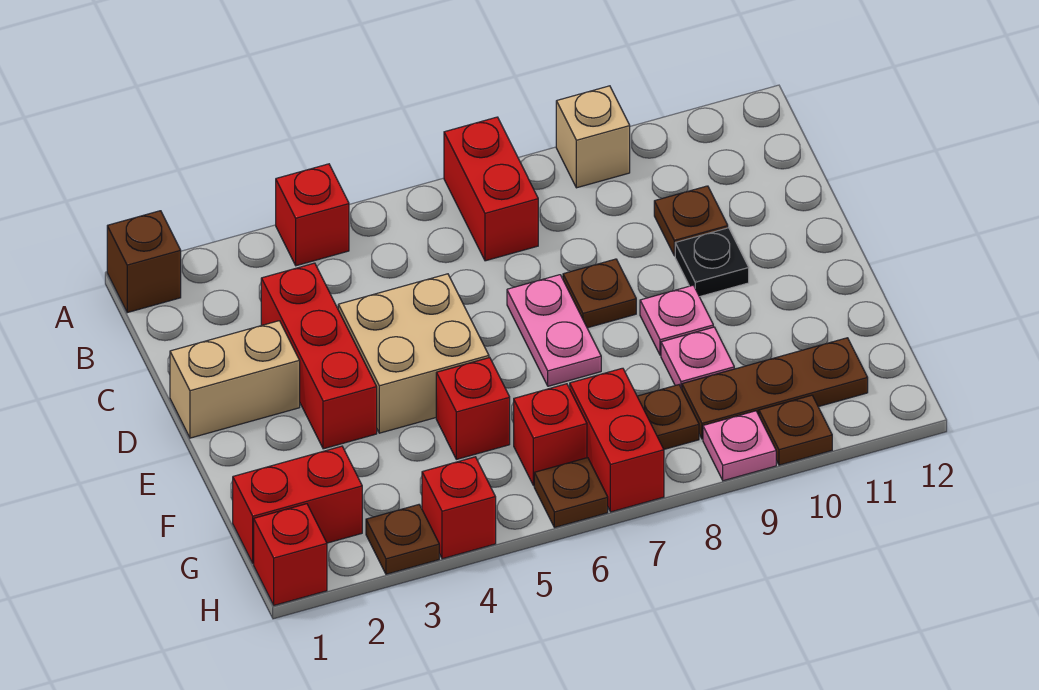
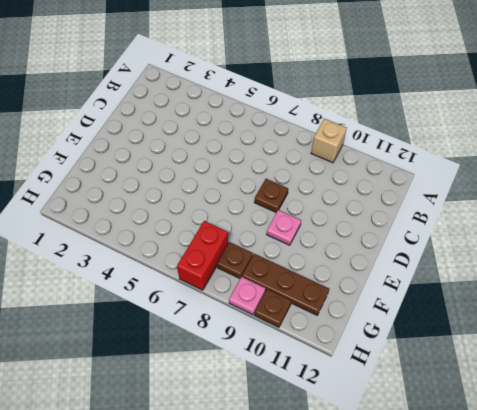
none -> brown 1x1 brick [107,211,181,313]
none -> red 1x1 brick [276,164,349,266]
none -> red 1x2 brick [444,117,538,261]

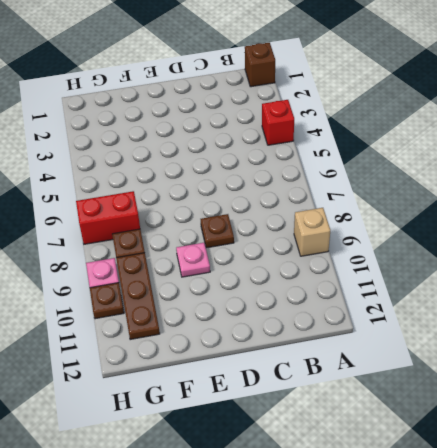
none -> red 1x2 brick [444,117,538,261]
none -> red 1x3 brick [261,263,377,449]
none -> brown 1x1 plate [654,186,728,256]

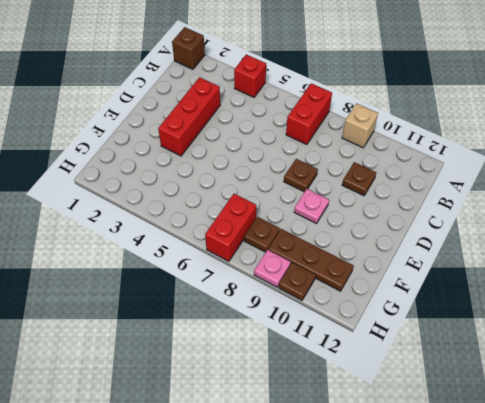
none -> tan 1x2 brick [170,321,300,438]
none -> tan 2x2 brick [338,274,489,433]
none -> pink 1x2 plate [507,275,601,386]

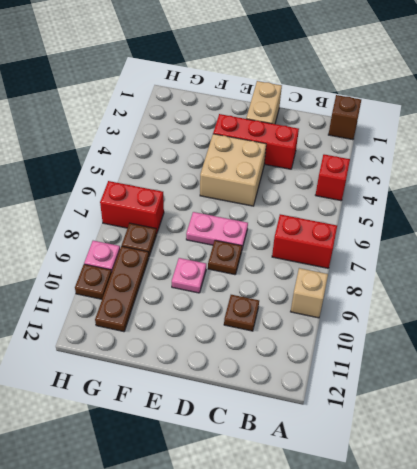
none -> black 1x1 plate [675,228,749,297]
none -> red 1x1 brick [436,358,510,459]
none -> pink 1x1 plate [661,327,734,389]

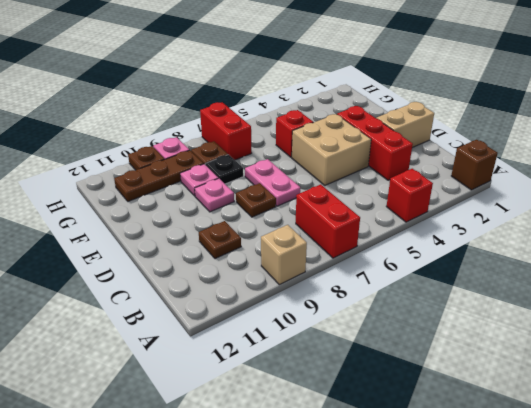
black 1x1 plate [205,155,243,184] -> black 1x1 plate moved to [675,228,749,297]
none -> red 1x2 brick [233,446,362,564]
none -> red 1x1 brick [514,384,587,486]
none -> red 1x1 brick [254,504,327,605]

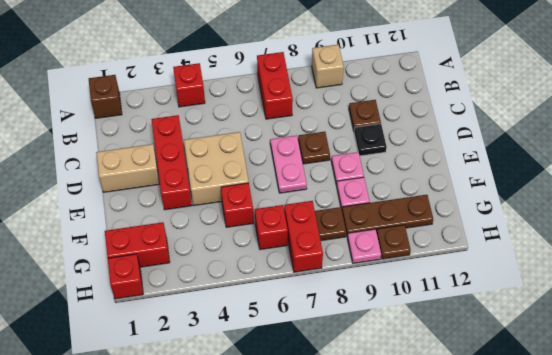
none -> brown 1x1 plate [366,505,439,574]
none -> red 1x1 brick [422,457,496,559]
none -> brown 1x1 plate [534,458,608,528]

